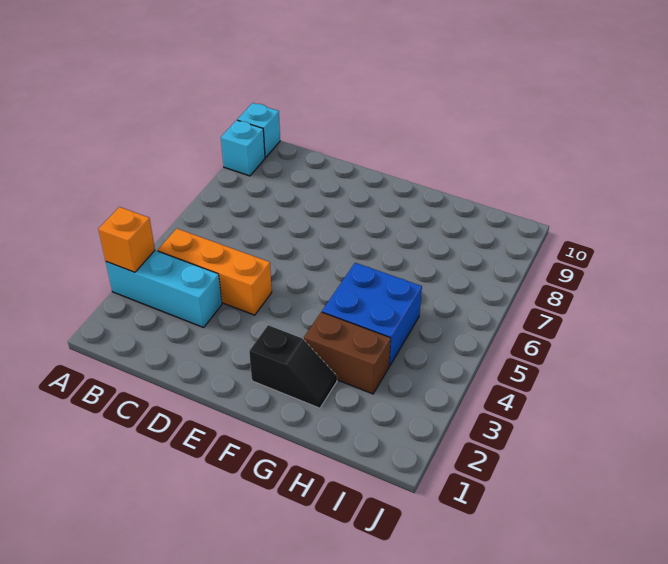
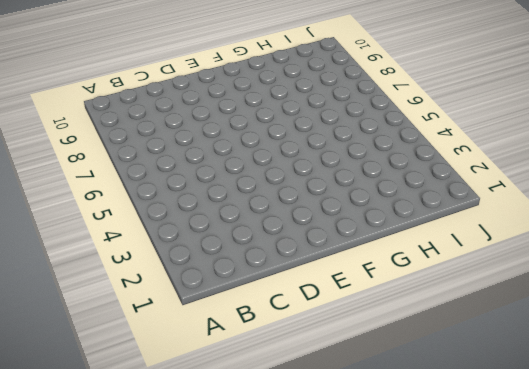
none -> cyan 1x3 brick [106,251,222,327]
none -> cyan 1x1 brick [221,120,265,176]

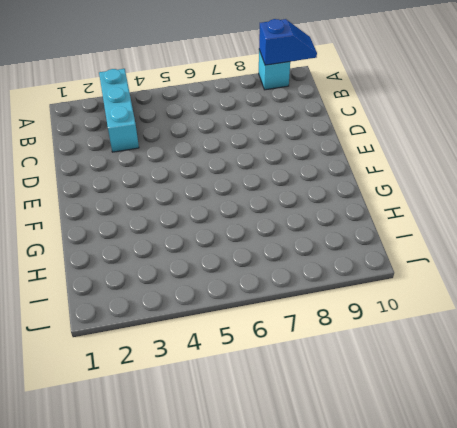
blue 1x2 slope [259,19,317,65] -> none
none -> cyan 1x1 brick [237,103,280,158]
none -> orange 1x3 brick [158,229,272,315]

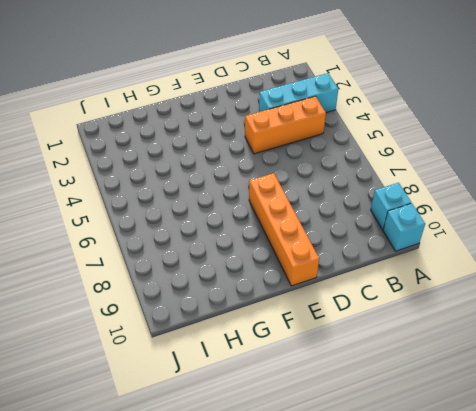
orange 1x4 brick [249,173,319,286] -> none
none -> black 1x2 slope [249,325,337,408]
none -> brown 1x2 brick [304,312,391,394]

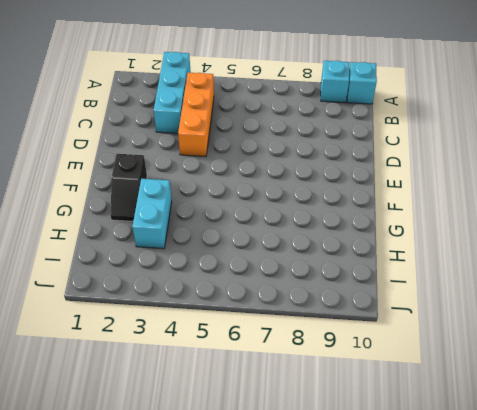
cyan 1x2 brick [132,179,172,249] -> brown 1x2 brick [304,312,391,394]
none -> blue 2x2 brick [322,263,422,366]
none -> orange 1x1 brick [98,207,155,272]

